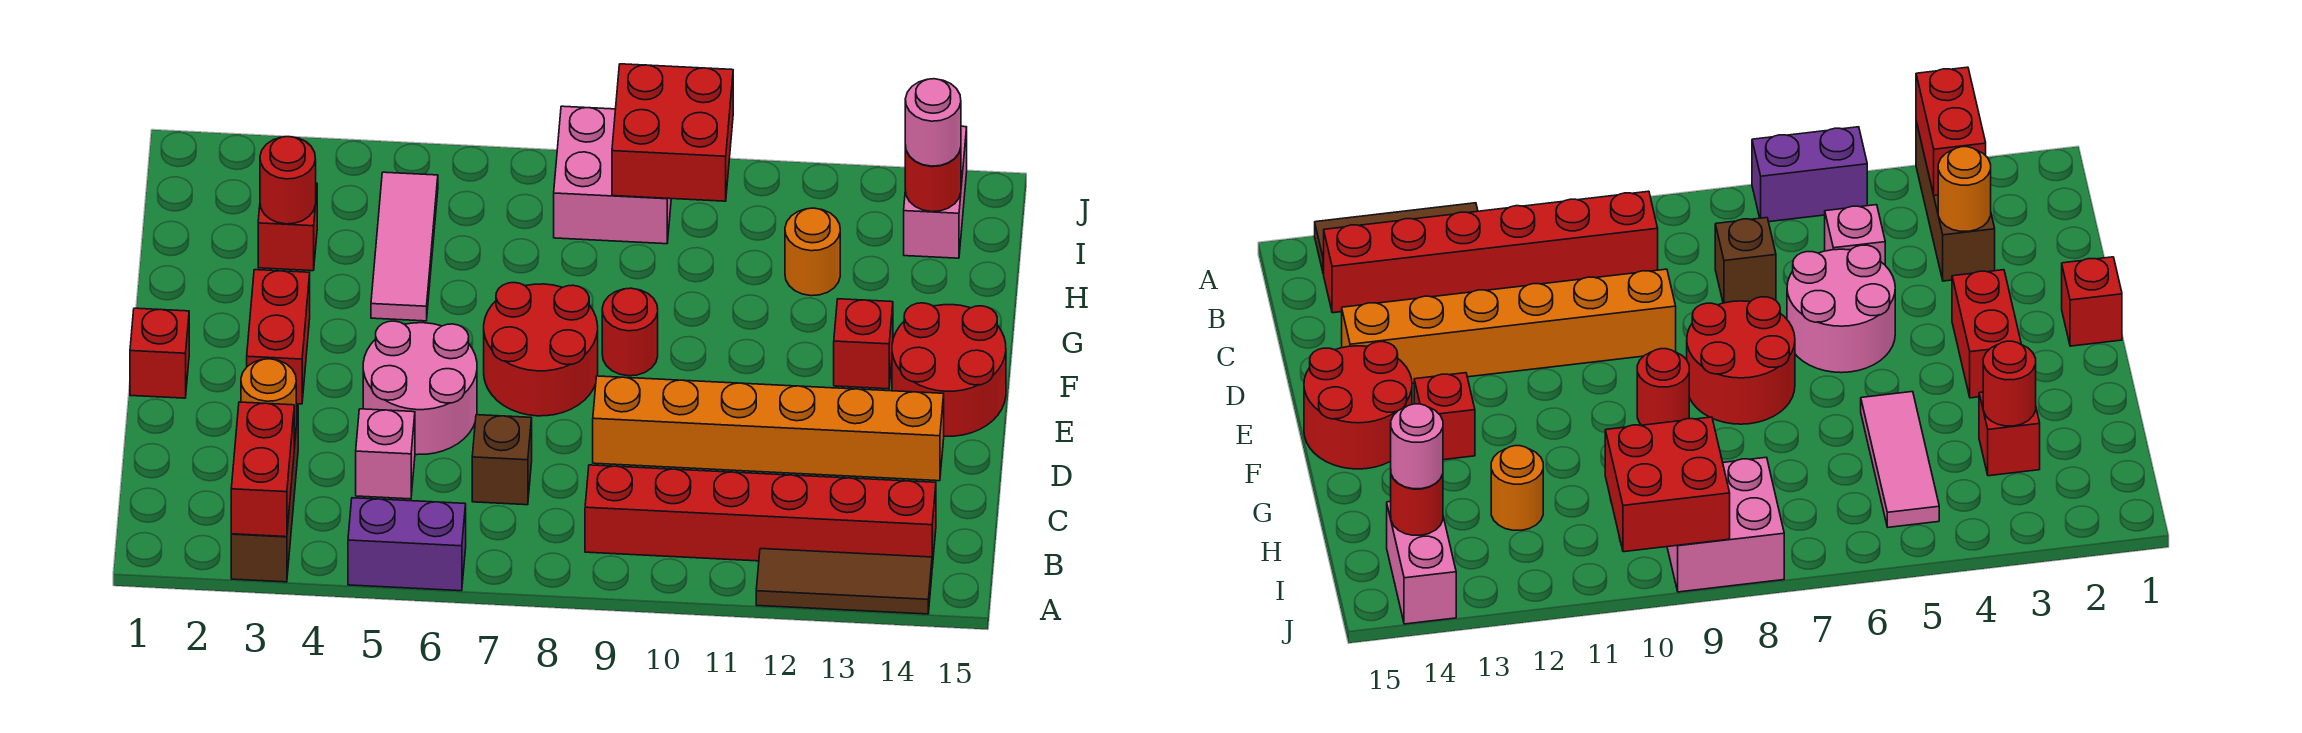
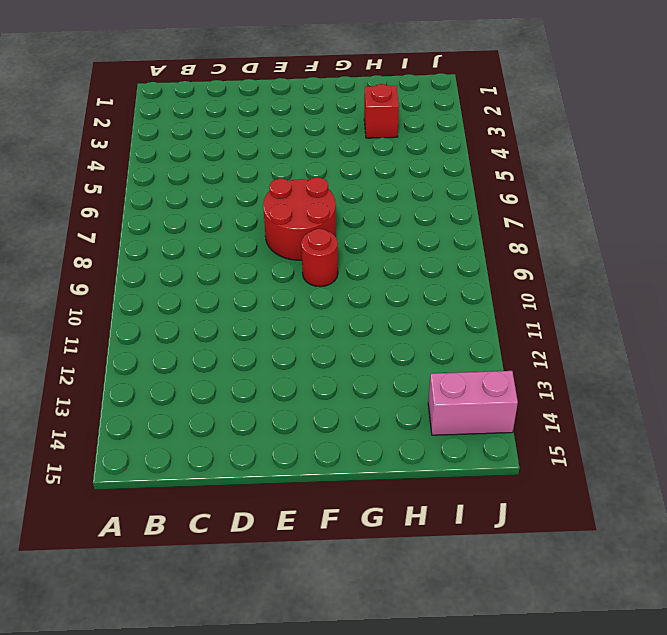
none -> brown 1x3 brick [231,406,298,582]
none -> purple 1x2 brick [348,498,466,591]
none -> brown 1x3 tile [756,549,932,614]

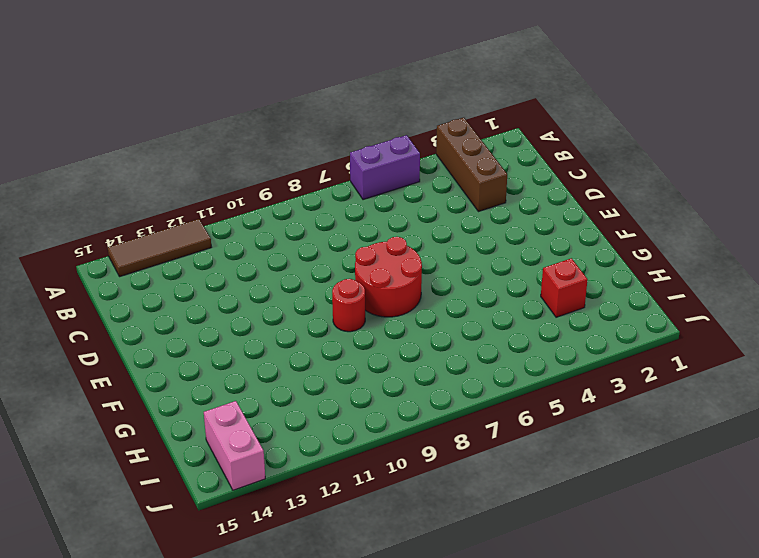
none -> red 1x6 brick [585,465,936,567]
none -> pink 1x1 brick [356,409,415,499]
none -> brown 1x1 brick [472,415,532,505]

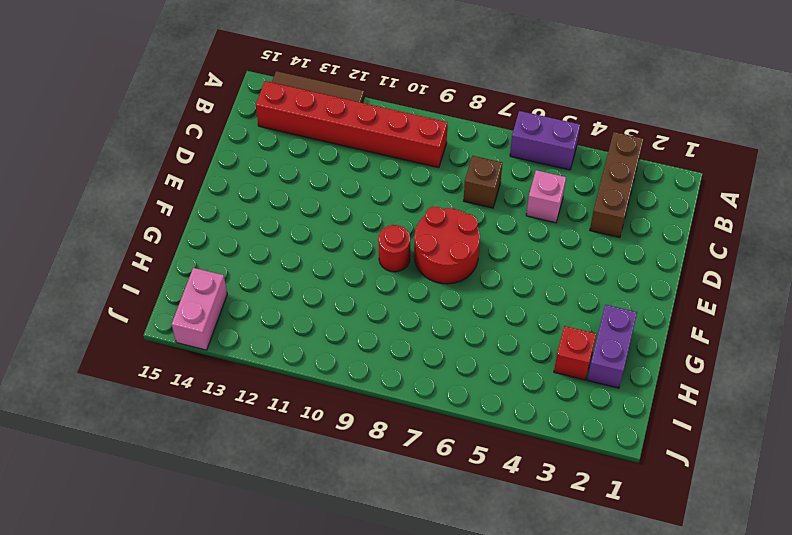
purple 1x2 brick [587,305,637,388] -> none
none -> pink 2x2 round brick [363,321,477,455]
none -> orange 1x6 brick [593,376,944,481]
none -> red 1x1 brick [130,308,189,398]

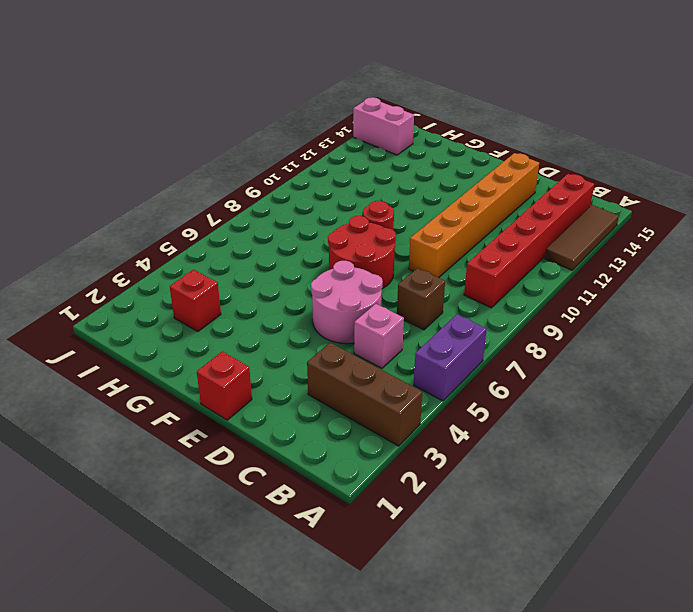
none -> red 1x2 brick [247,270,310,404]
none -> red 2x2 round brick [892,303,1006,436]
none -> red 1x1 brick [834,299,893,389]

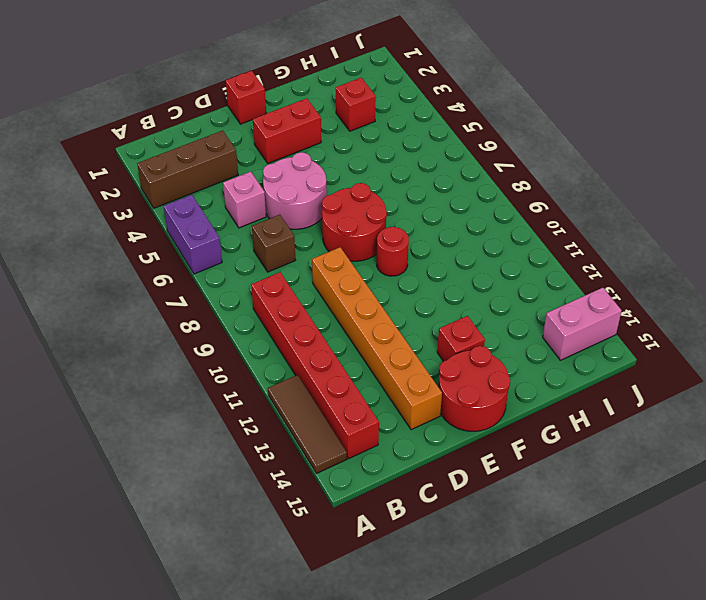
none -> pink 1x3 tile [371,172,438,321]
none -> orange 1x1 round brick [785,208,840,296]
none -> pink 2x2 brick [554,106,671,244]

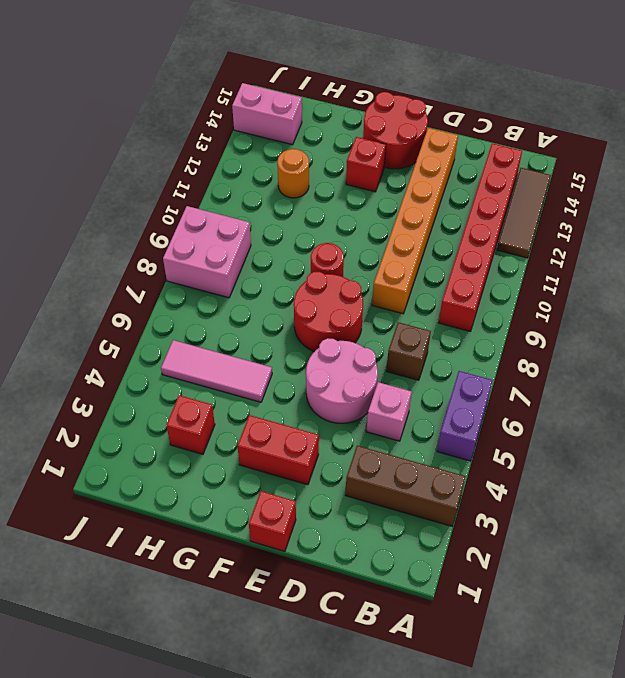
none -> red 1x2 brick [231,402,294,537]
none -> orange 1x1 round brick [241,359,296,433]
none -> red 1x1 round brick [260,137,316,224]

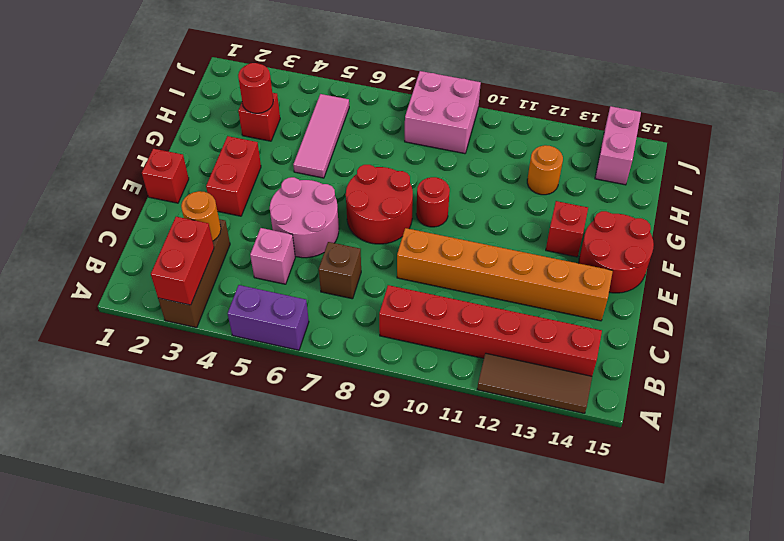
none -> red 2x2 brick [612,64,733,201]
none -> red 1x1 round brick [905,145,961,212]
none -> pink 1x1 round brick [905,79,961,166]

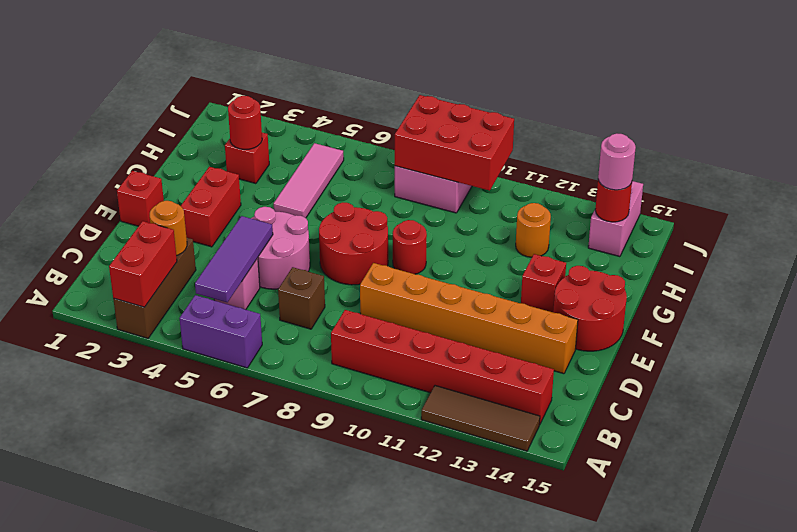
purple 1x3 tile [195,216,273,302] -> none
red 2x3 brick [395,95,514,191] -> red 2x2 brick [612,64,733,201]

